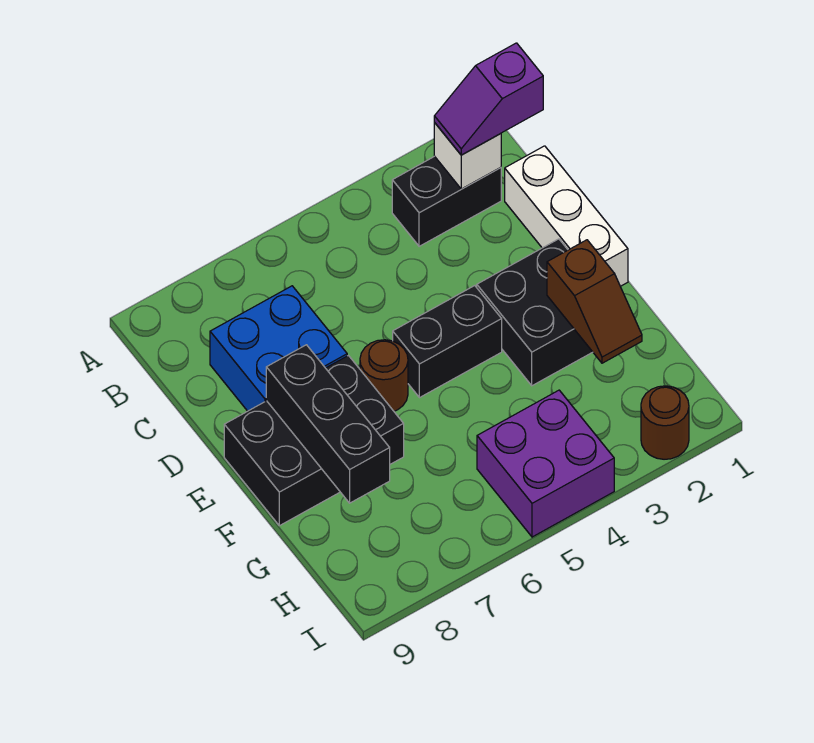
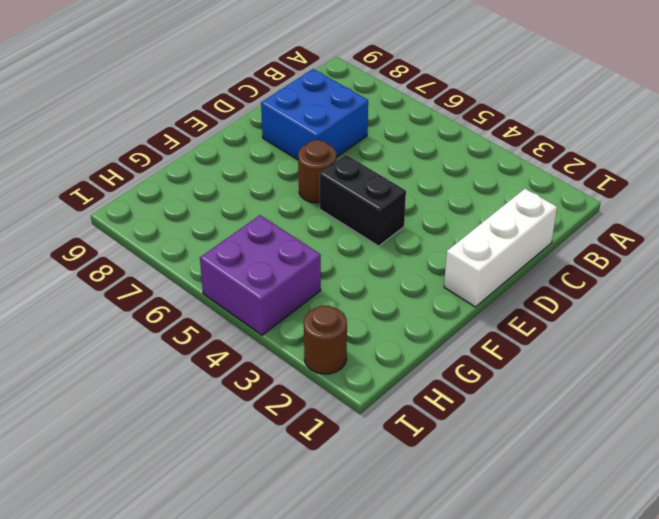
none -> black 1x2 brick [392,156,501,246]
none -> black 2x2 brick [477,239,592,386]
none -> black 2x3 brick [224,356,404,526]

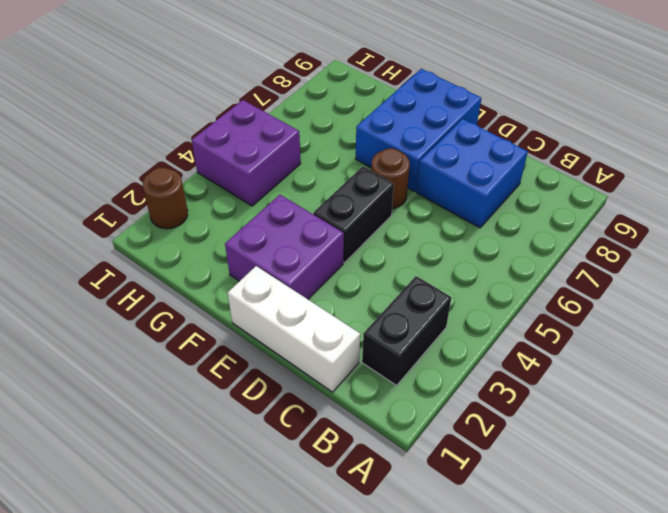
purple 2x2 brick [225,195,344,299] -> black 2x2 brick [477,239,592,386]
blue 2x3 brick [355,69,482,192] -> black 2x3 brick [224,356,404,526]
none -> white 1x1 brick [434,123,501,189]
none -> black 1x3 brick [266,345,390,503]
none -> brown 1x2 slope [547,240,642,363]

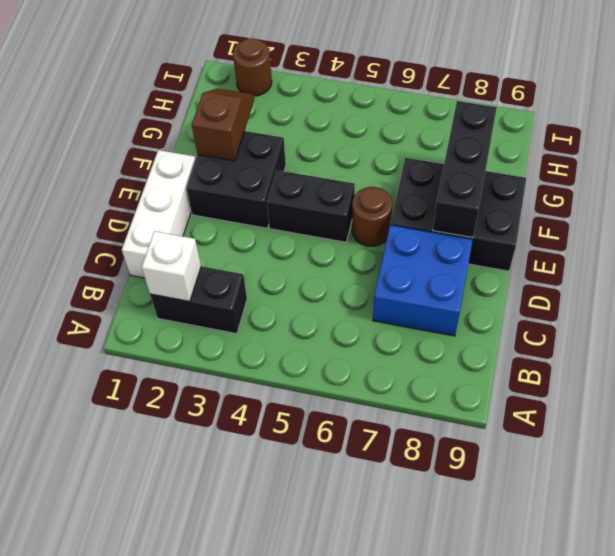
none -> purple 2x2 brick [477,390,614,537]
none -> purple 1x2 slope [434,43,543,155]

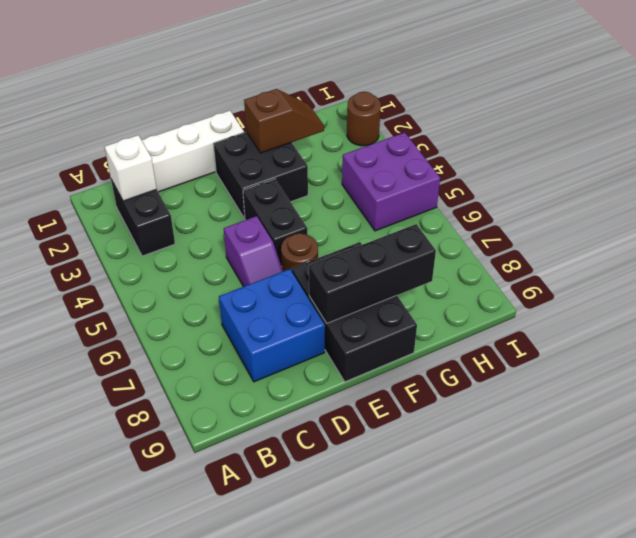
purple 1x2 slope [224,216,283,287] -> purple 1x2 slope moved to [434,43,543,155]

